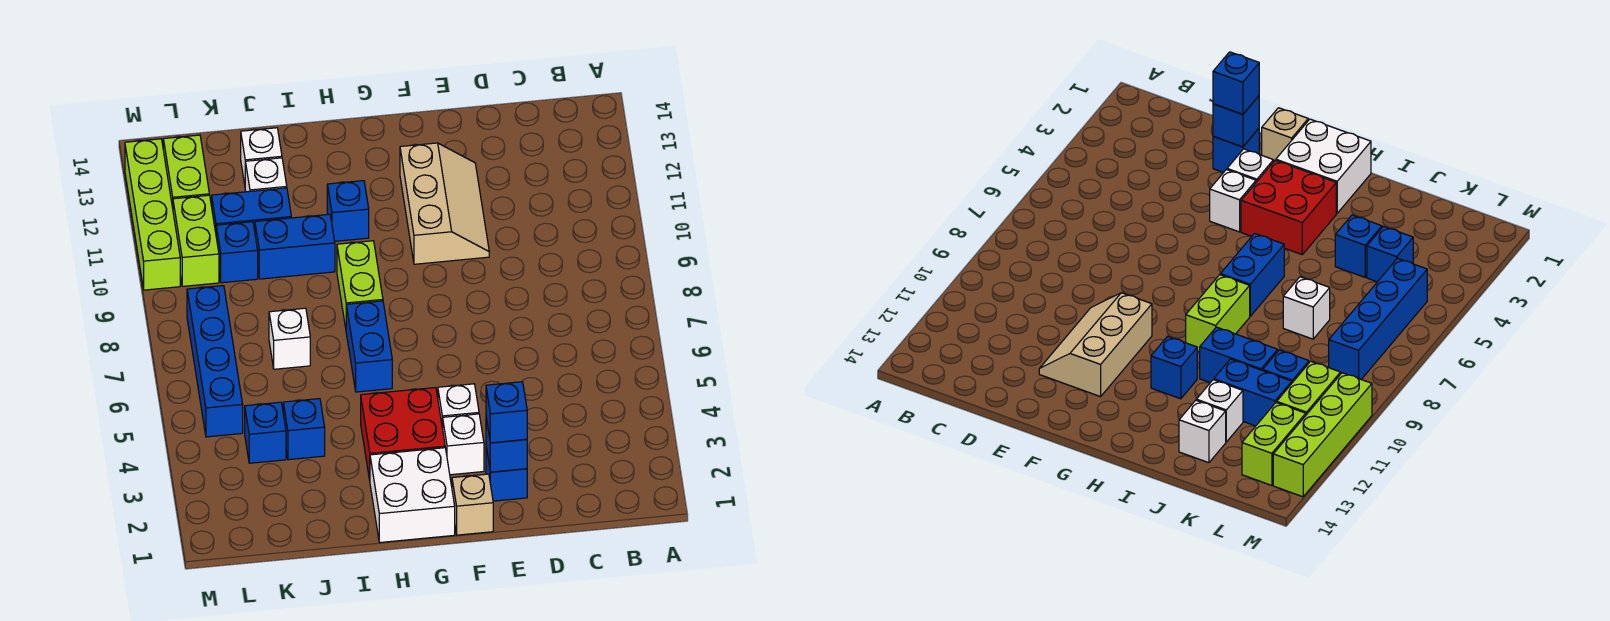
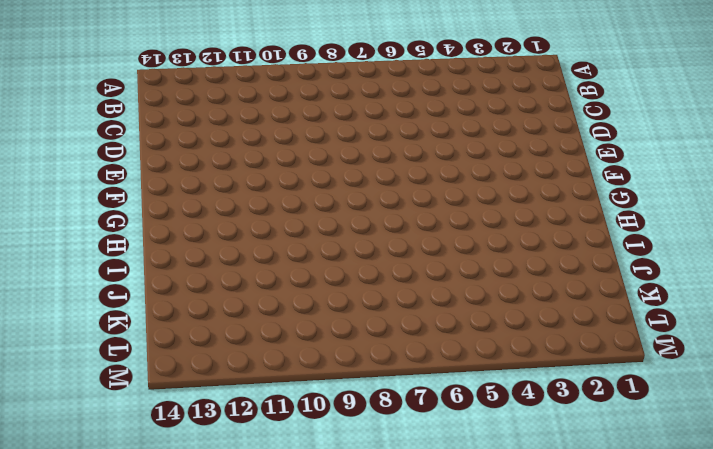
none -> blue 1x1 brick [486,447,527,501]
none -> tan 2x3 slope [400,143,489,264]
none -> tan 1x1 brick [452,474,493,535]

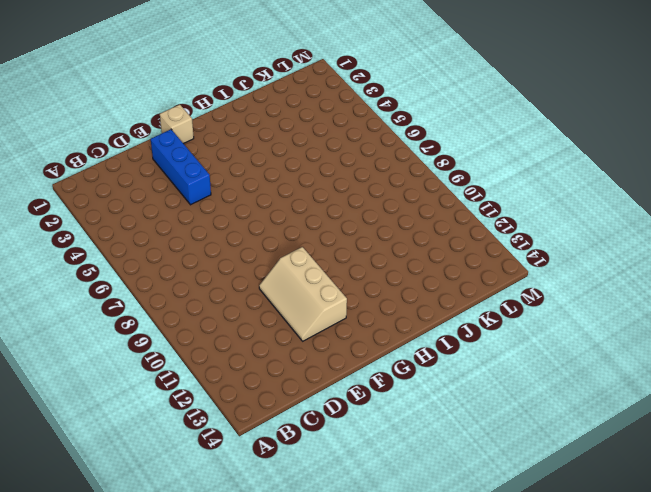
blue 1x3 brick [151,129,211,205] -> blue 1x1 brick [486,447,527,501]
none -> white 1x1 brick [443,414,484,475]
none -> white 1x1 brick [438,384,479,428]
none -> white 2x2 brick [370,448,455,542]

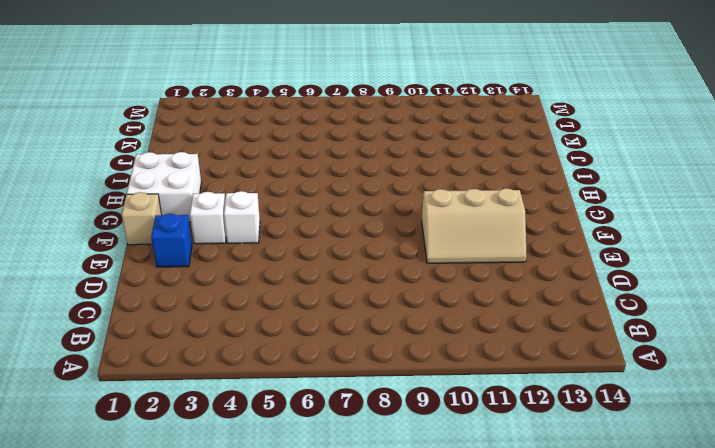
none -> red 2x2 brick [361,388,445,480]
none -> blue 1x2 brick [346,301,392,392]
none -> lime 1x2 brick [337,241,383,328]

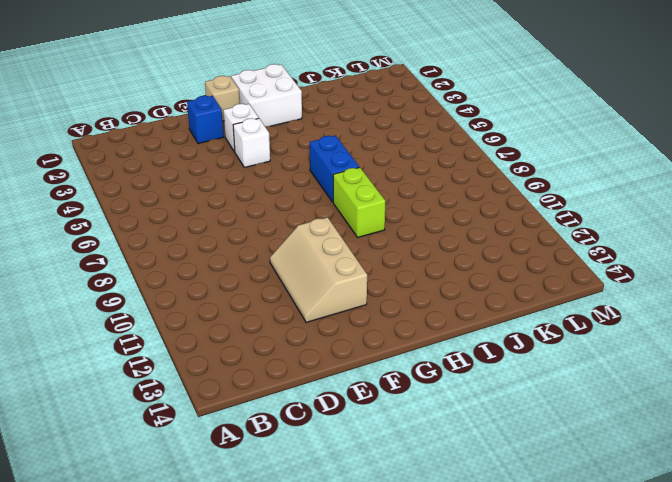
none -> red 2x2 brick [361,388,445,480]
none -> blue 1x1 brick [327,181,369,241]
none -> blue 1x2 brick [255,214,335,279]

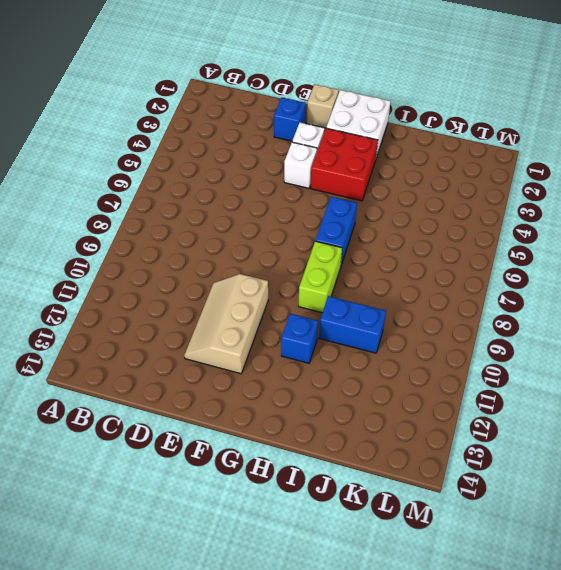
none -> blue 1x1 brick [283,399,325,460]
none -> white 1x1 brick [269,308,310,369]
none -> blue 1x2 brick [212,188,291,232]

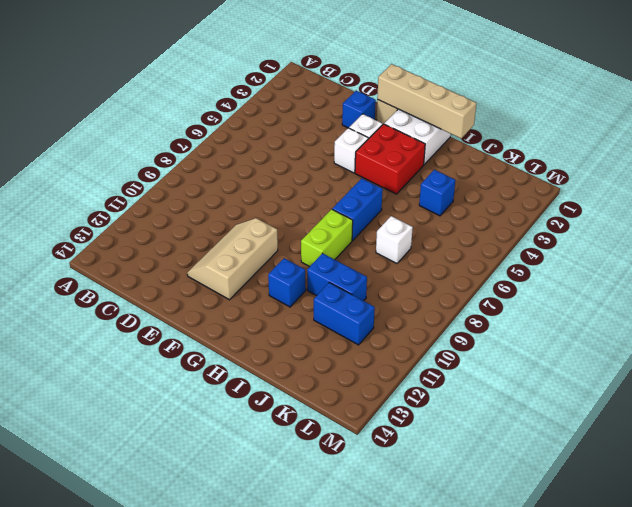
tan 1x4 brick [377,64,476,138] -> none
none -> white 1x1 brick [245,158,287,192]
none -> white 1x1 brick [241,128,282,184]
none -> blue 1x1 brick [245,402,286,463]

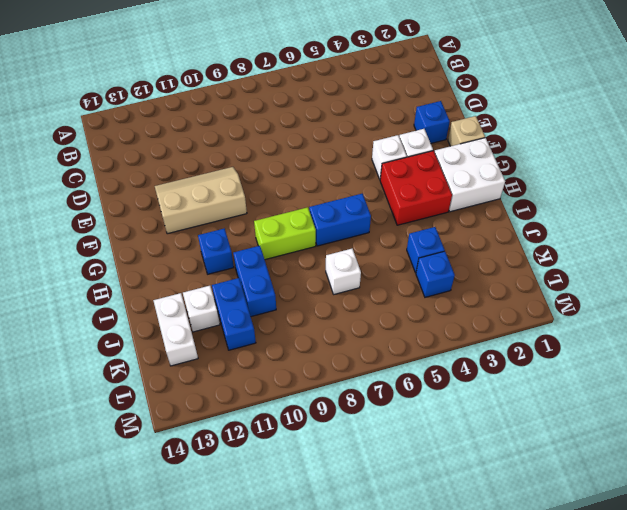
white 1x2 brick [153,293,198,366] -> white 1x1 brick [241,128,282,184]
none -> blue 1x1 brick [216,222,258,283]
none -> blue 1x4 brick [187,286,243,437]
none -> lime 1x2 brick [173,195,219,286]

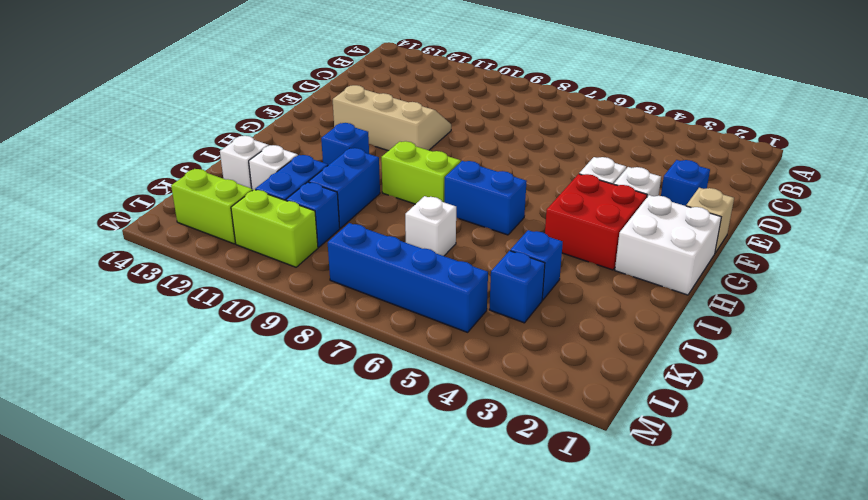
none -> lime 1x4 brick [125,139,180,290]
none -> blue 1x1 brick [486,418,527,472]
none -> blue 1x1 brick [486,382,527,443]

